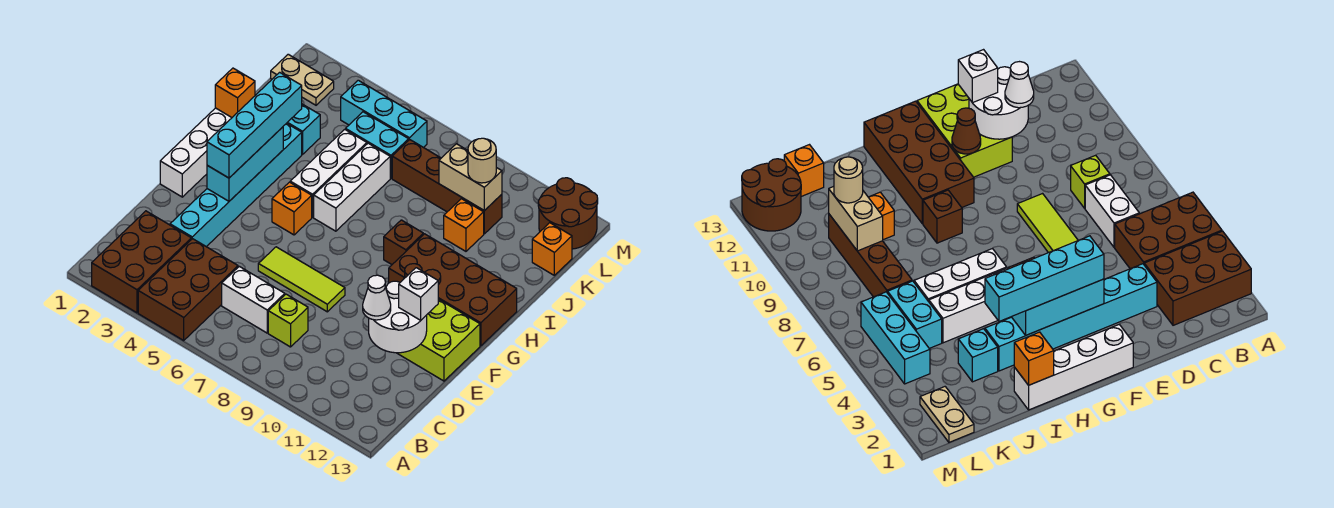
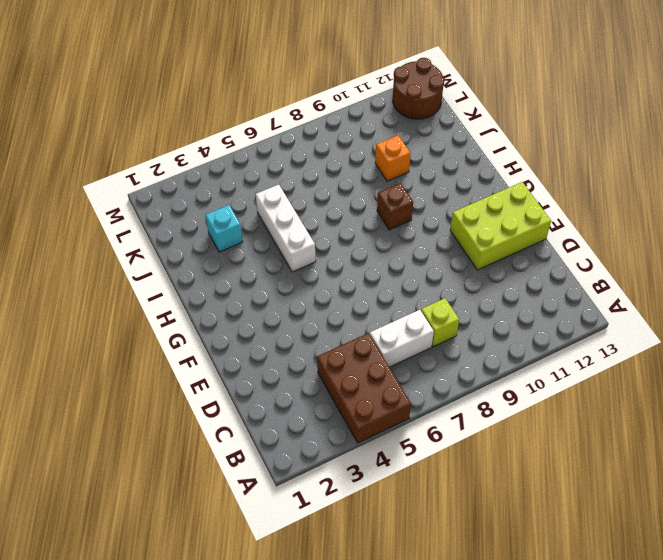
none -> brown 2x3 brick [92,211,191,313]
none -> cyan 1x6 brick [170,123,302,247]
none -> lime 1x3 tile [258,247,345,312]
none -> white 1x4 brick [160,108,232,197]

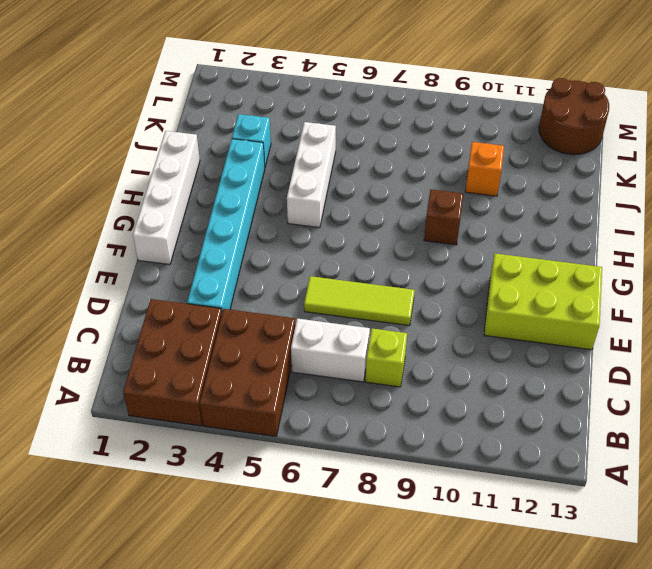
none -> orange 1x1 brick [272,182,312,235]
none -> brown 2x4 brick [389,234,517,346]
none -> white 1x3 brick [314,143,390,231]
none -> cyan 1x2 brick [346,112,409,178]

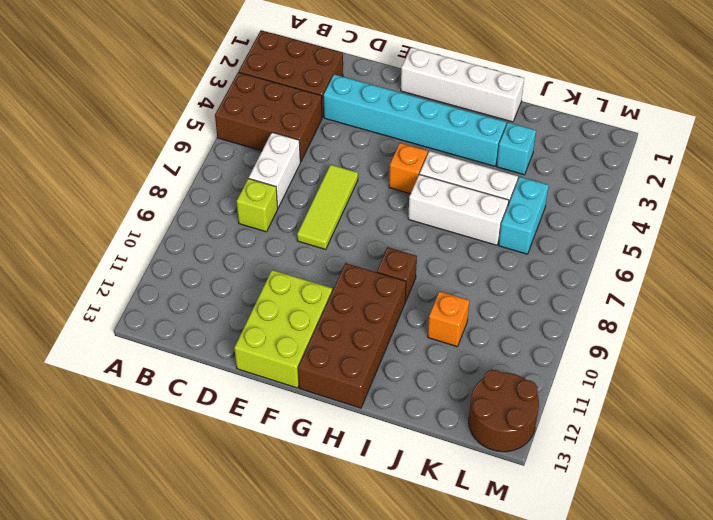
none -> brown 1x4 brick [392,140,502,234]
none -> orange 1x1 brick [532,223,572,275]
none -> tan 1x2 plate [271,54,334,105]
none -> cyan 1x3 brick [341,80,427,148]

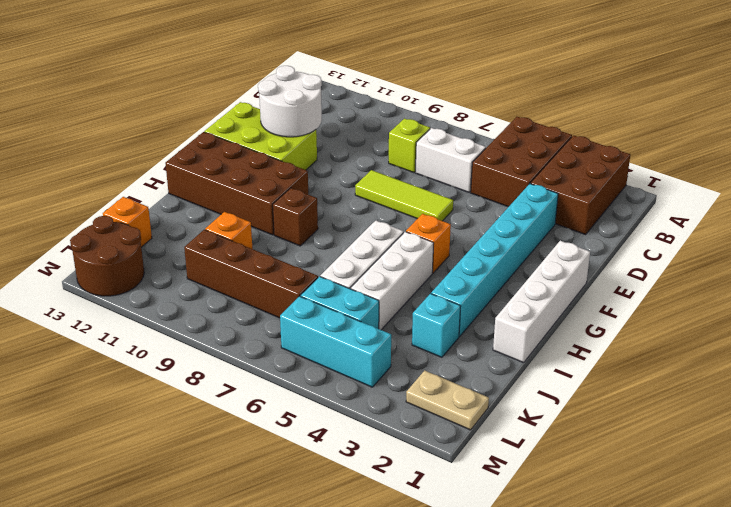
none -> cyan 1x3 brick [207,127,283,201]
none -> brown 1x1 cone [952,108,981,154]
none -> orange 1x1 brick [215,68,255,117]
none -> tan 1x2 brick [439,144,502,211]

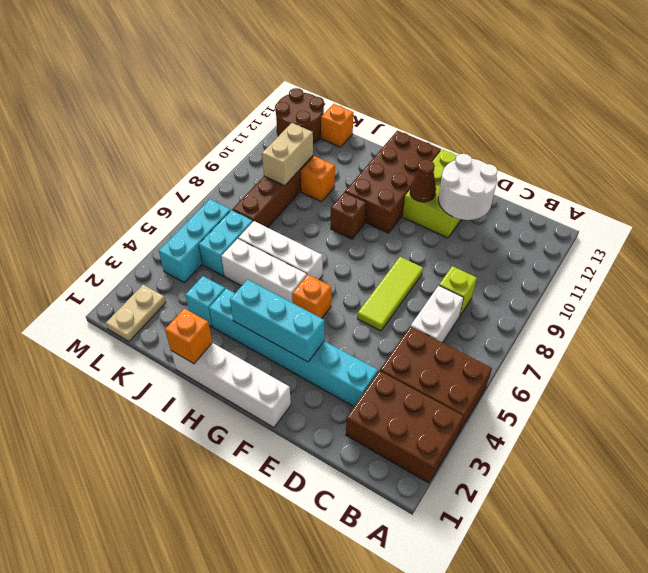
none -> white 1x1 cone [363,275,391,320]
none -> white 1x1 brick [399,268,438,320]
none -> cyan 1x4 brick [207,72,302,178]
none -> tan 1x1 round brick [468,138,496,183]

